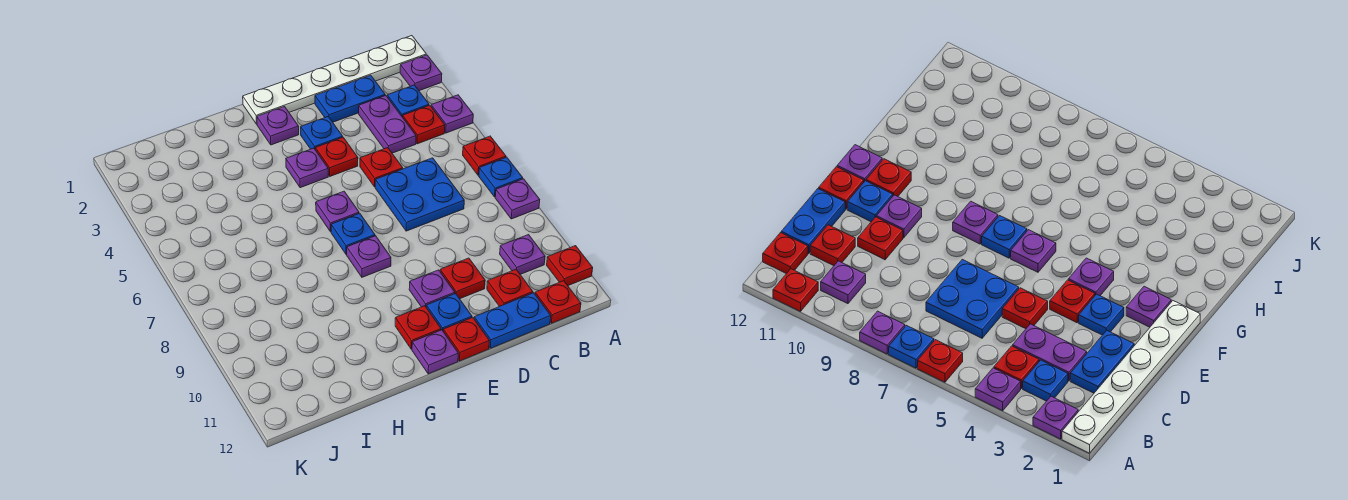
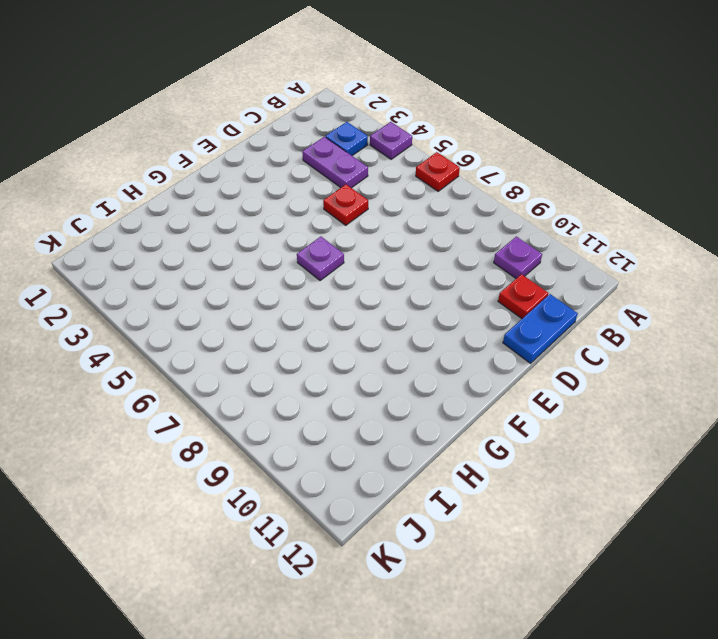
none -> white 1x6 plate [243,36,426,124]
none -> purple 1x1 plate [400,55,442,91]
none -> blue 1x1 plate [479,157,523,197]
none -> purple 1x1 plate [495,179,540,219]

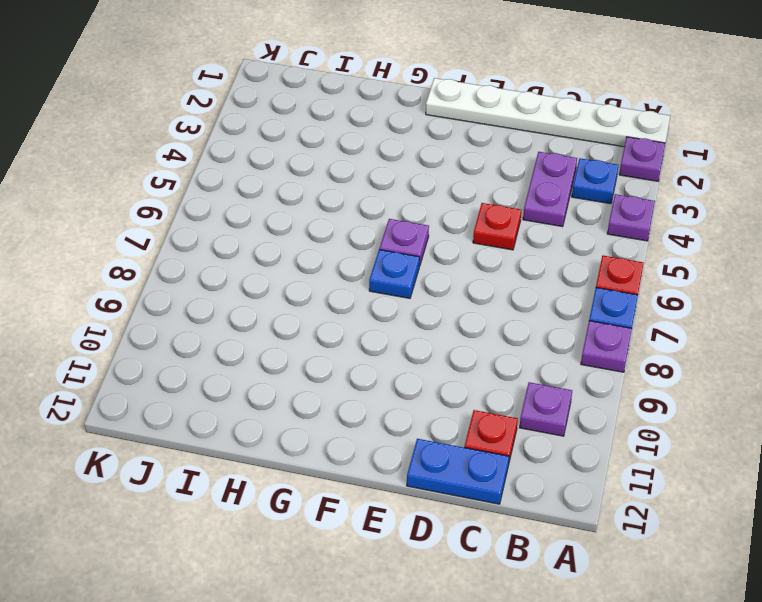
none -> red 1x1 plate [547,246,593,286]
none -> red 1x1 plate [403,105,445,144]
none -> red 1x1 plate [535,281,581,323]
none -> blue 1x2 plate [315,75,385,122]

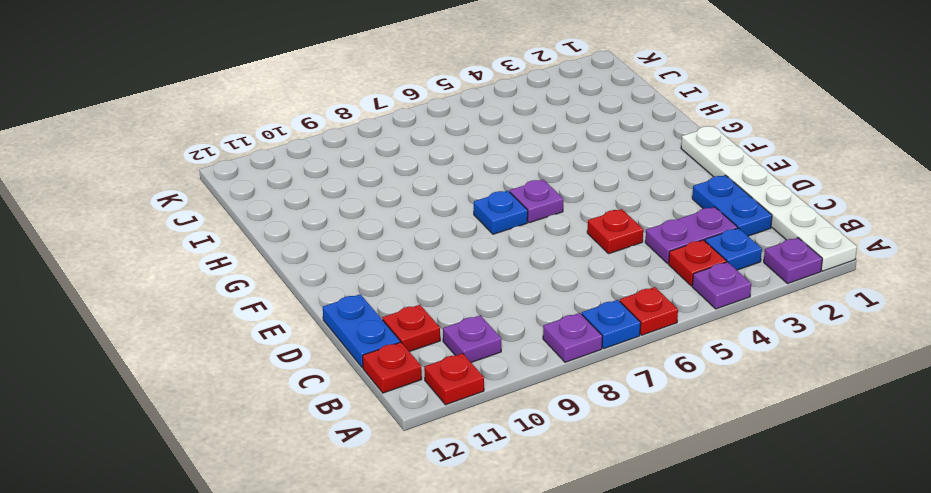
none -> blue 2x2 plate [375,158,464,231]
none -> red 1x1 plate [440,258,485,299]
none -> blue 1x1 plate [301,117,343,149]
none -> red 1x1 plate [315,138,358,176]

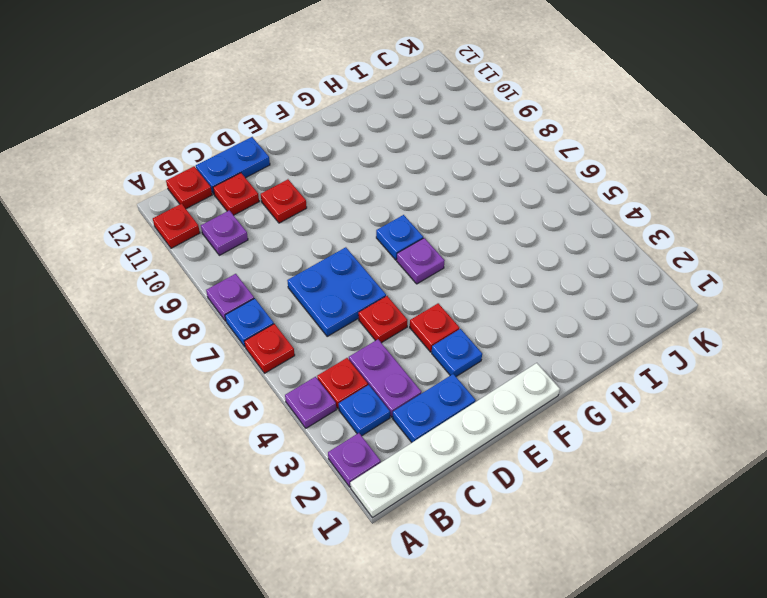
none -> purple 1x1 plate [409,270,455,307]
none -> blue 1x1 plate [426,294,472,330]
none -> red 1x1 plate [443,317,489,361]
none -> purple 1x1 plate [257,107,299,145]

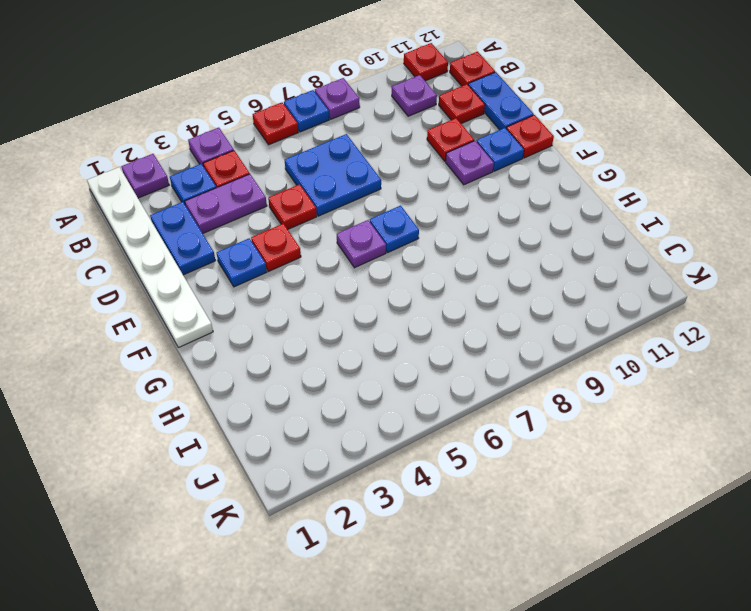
none -> purple 1x1 plate [257,107,299,145]
none -> purple 1x1 plate [286,148,328,188]
none -> purple 1x1 plate [347,236,391,277]
none -> red 1x1 plate [395,306,441,349]

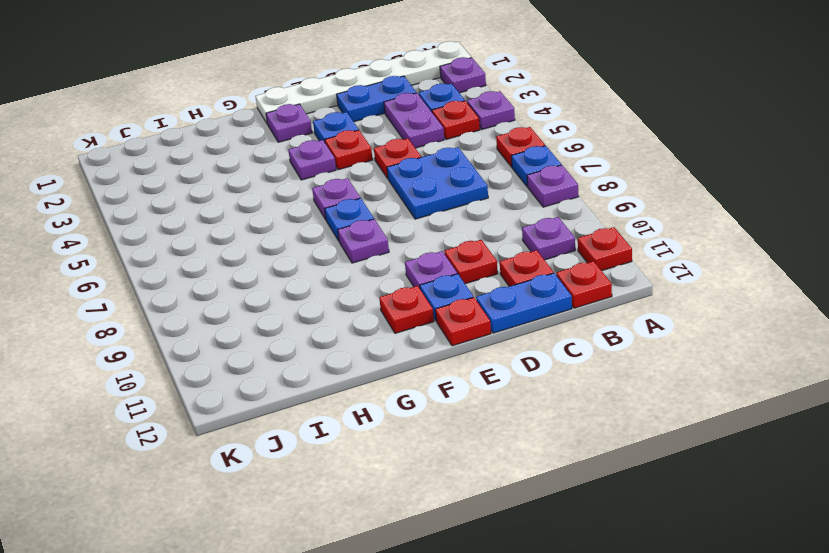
none -> purple 1x1 plate [412,330,458,374]

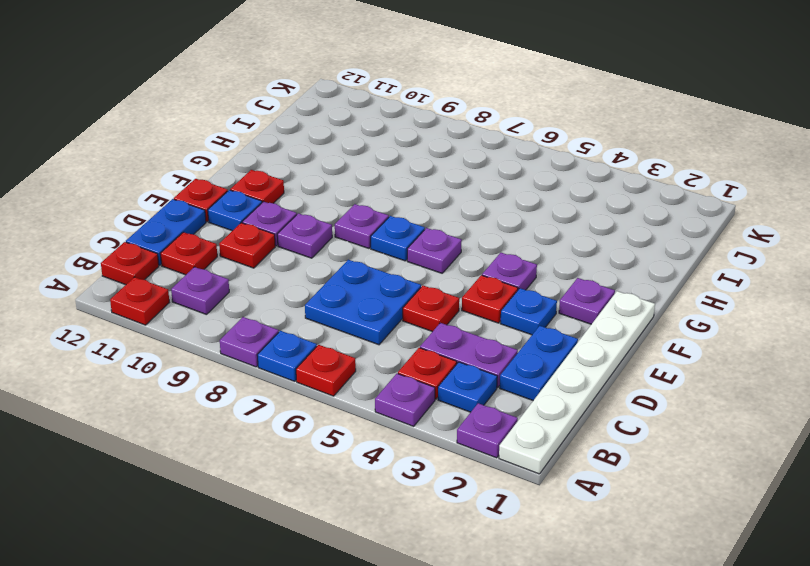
purple 1x1 plate [277,213,332,258] -> purple 1x1 plate moved to [412,330,458,374]

